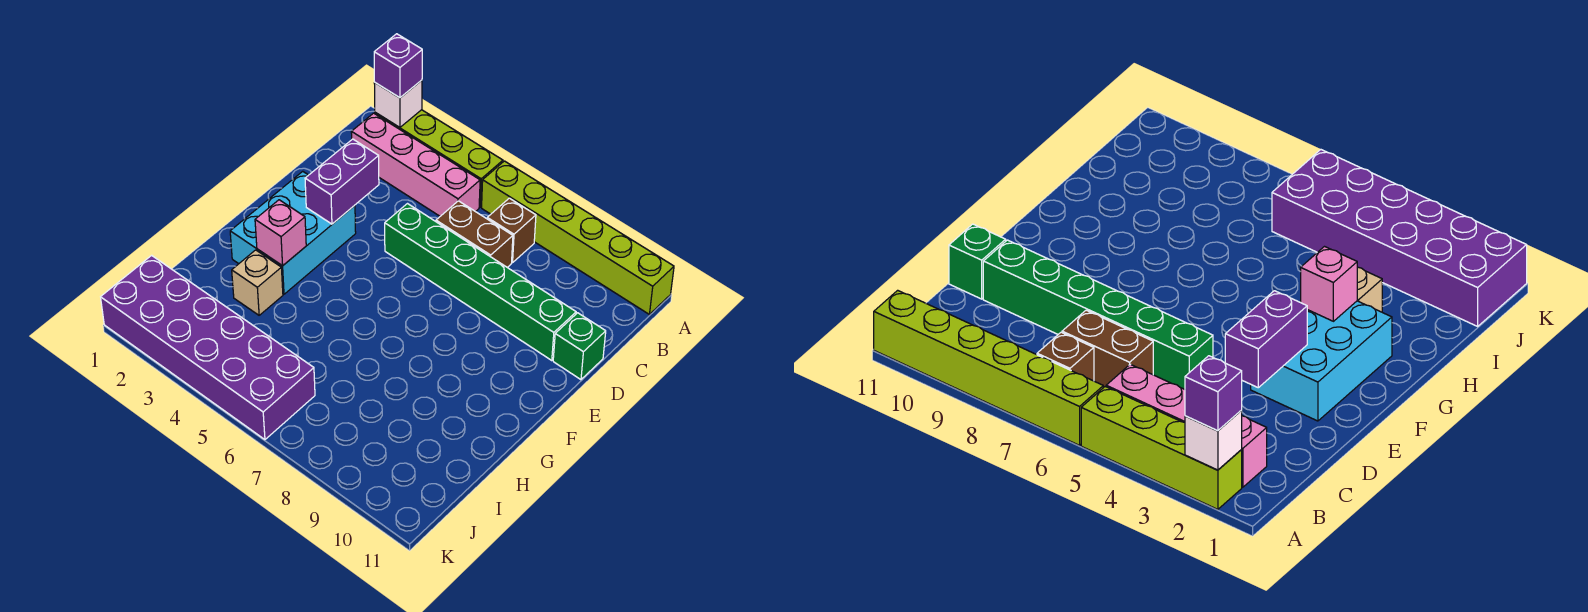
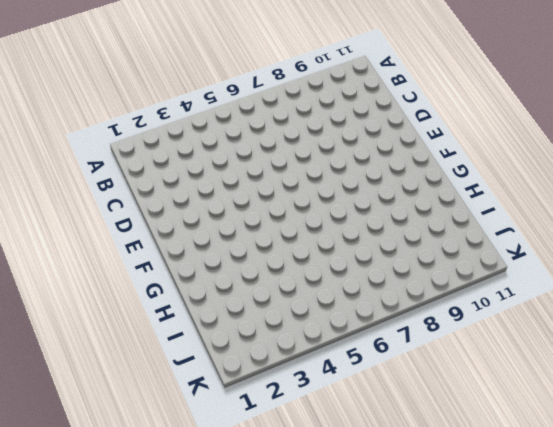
none -> lime 1x4 brick [375,110,503,207]
none -> lime 1x6 brick [482,161,674,314]
none -> pink 1x4 brick [351,113,480,216]

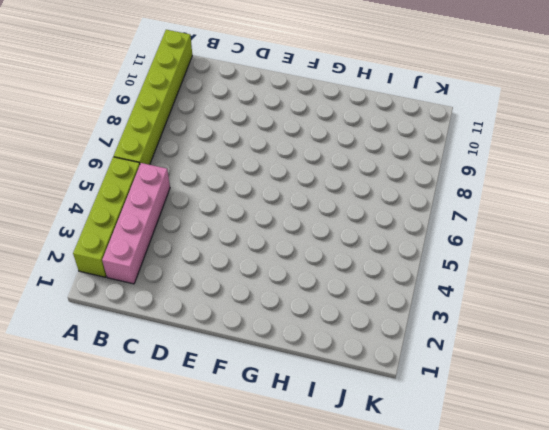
none -> brown 1x1 brick [487,198,536,263]
none -> brown 1x2 brick [436,201,513,267]
none -> green 1x6 brick [385,204,576,360]

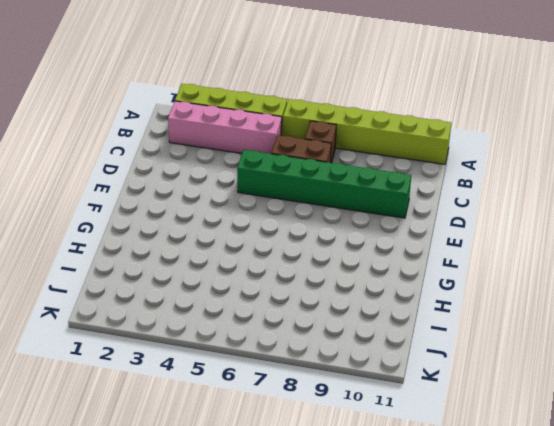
none -> green 1x1 brick [553,313,606,380]
none -> cyan 2x3 brick [230,171,356,294]
none -> tan 1x1 brick [232,250,283,315]

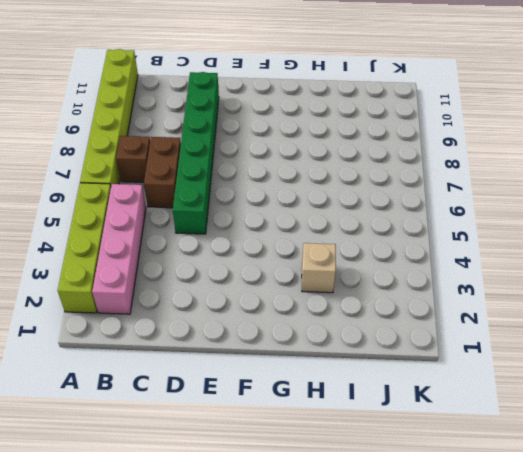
none -> green 1x1 brick [553,313,606,380]
none -> cyan 2x3 brick [230,171,356,294]
none -> purple 2x6 brick [101,255,315,440]

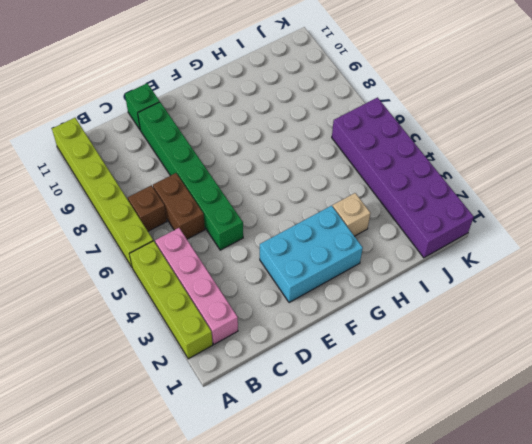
none -> white 1x1 brick [374,80,422,128]
none -> purple 1x2 brick [305,139,379,224]
none -> pink 1x1 brick [255,200,306,266]

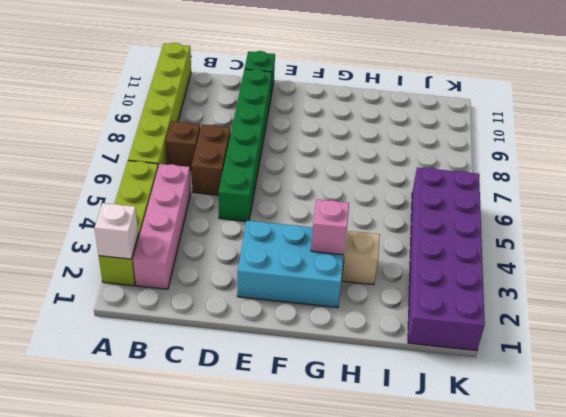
none -> purple 1x2 brick [305,139,379,224]
none -> purple 1x1 brick [374,34,422,98]

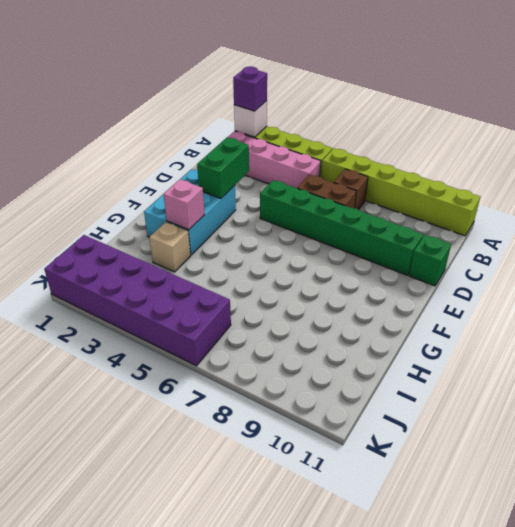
green 1x2 brick [197,137,249,199] -> purple 1x2 brick [305,139,379,224]

